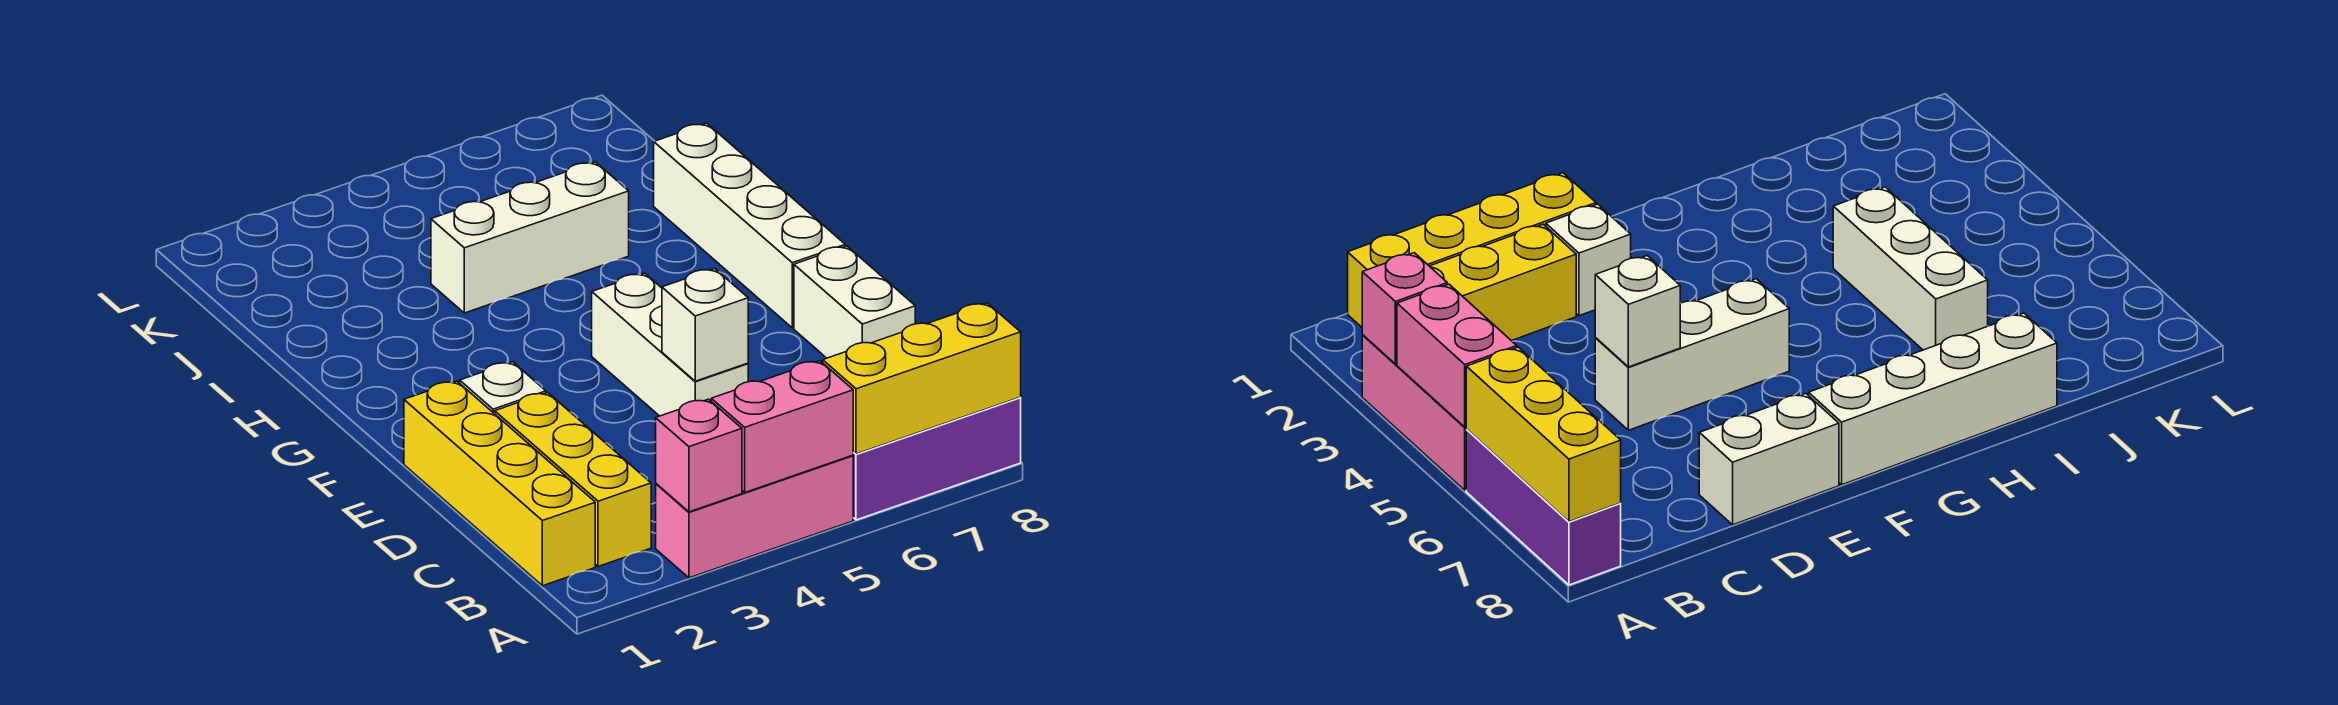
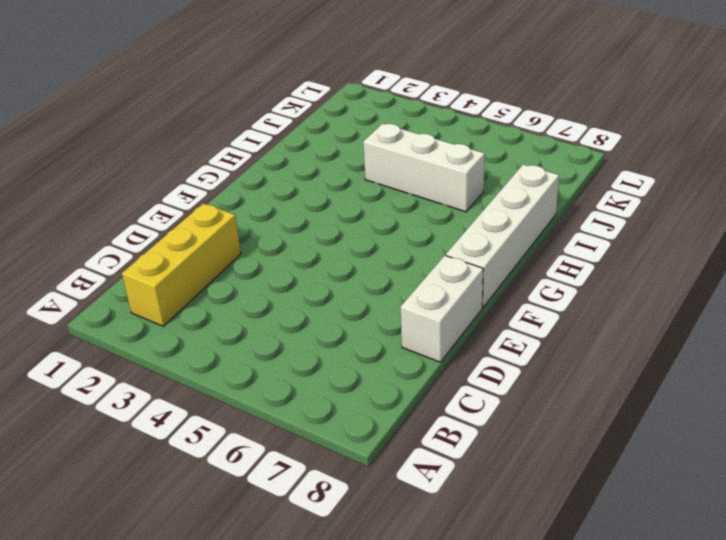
none -> pink 1x3 brick [656,455,853,578]
none -> purple 1x3 brick [853,398,1021,520]
none -> yellow 1x4 brick [404,381,595,586]

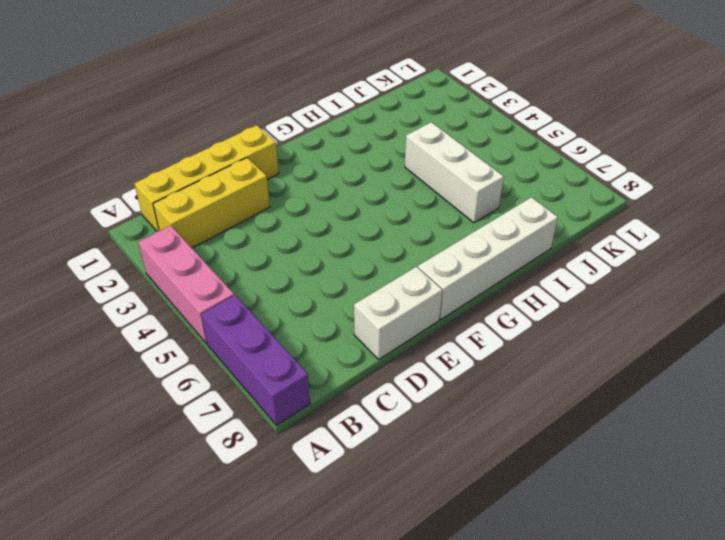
none -> white 1x3 brick [592,273,748,416]
none -> white 1x1 brick [460,362,546,414]
none -> pink 1x1 brick [656,399,742,512]

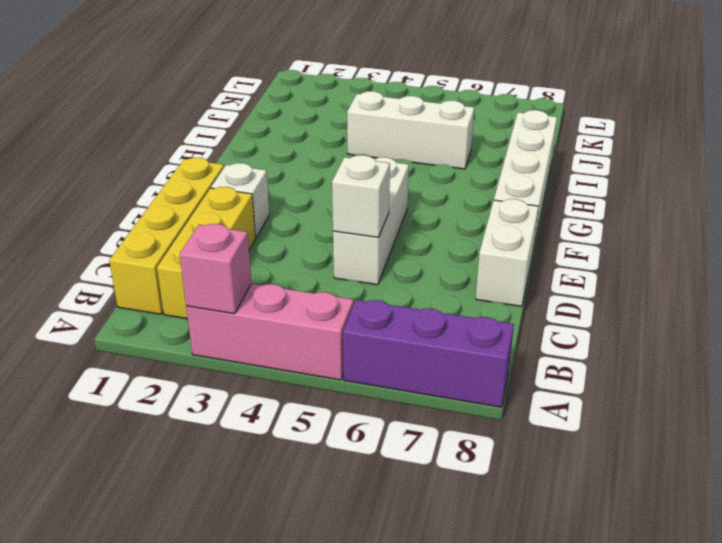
none -> pink 1x2 brick [711,361,853,492]
none -> yellow 1x3 brick [823,303,1021,454]

